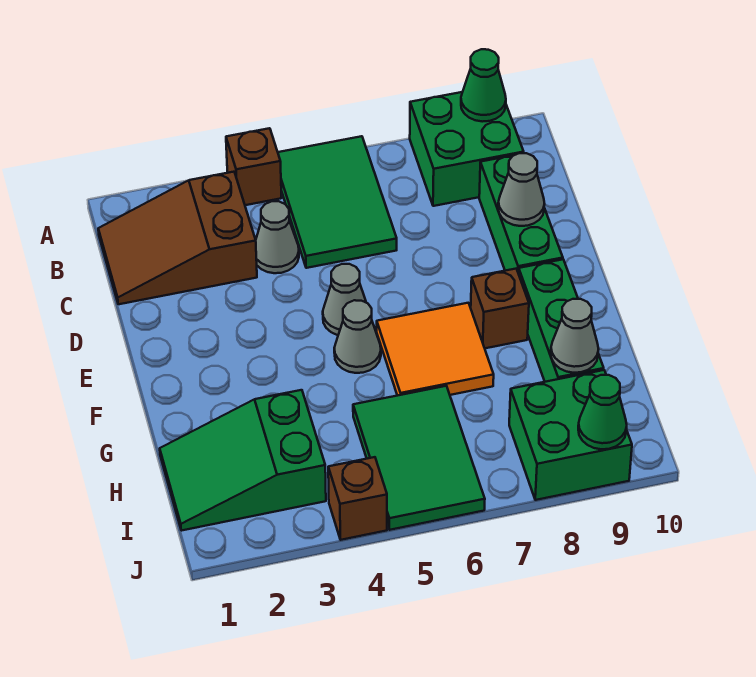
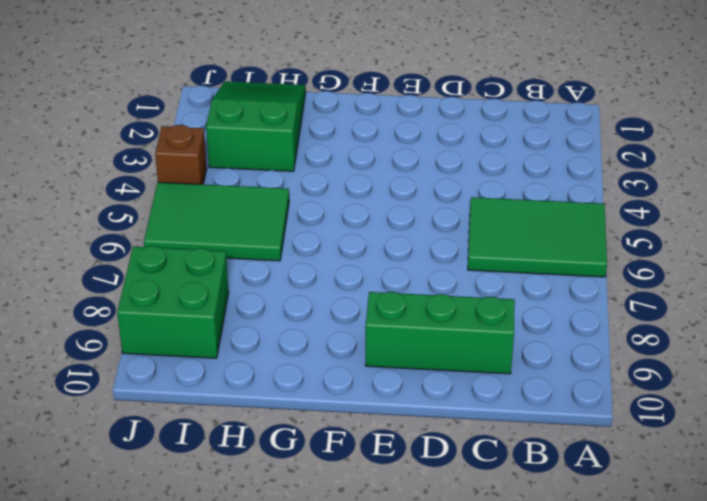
none -> brown 1x1 brick [226,128,281,205]
none -> green 2x2 brick [410,92,524,206]
none -> brown 2x3 slope [98,172,257,304]

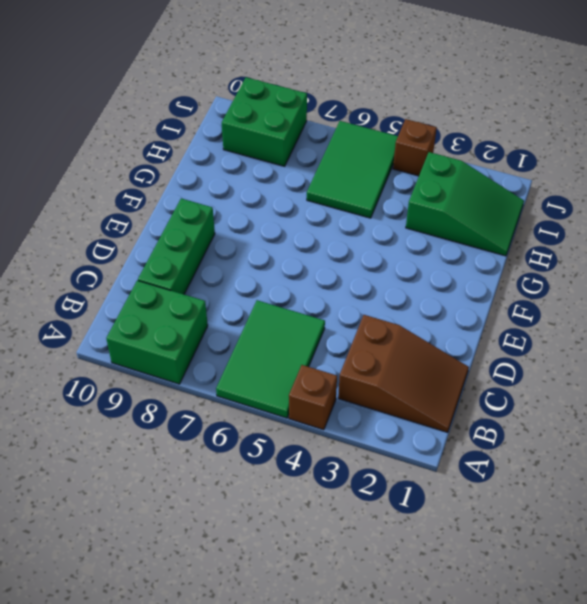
none -> grey 1x1 cone [256,201,299,273]
none -> grey 1x1 cone [323,264,366,335]
none -> grey 1x1 cone [334,300,381,373]

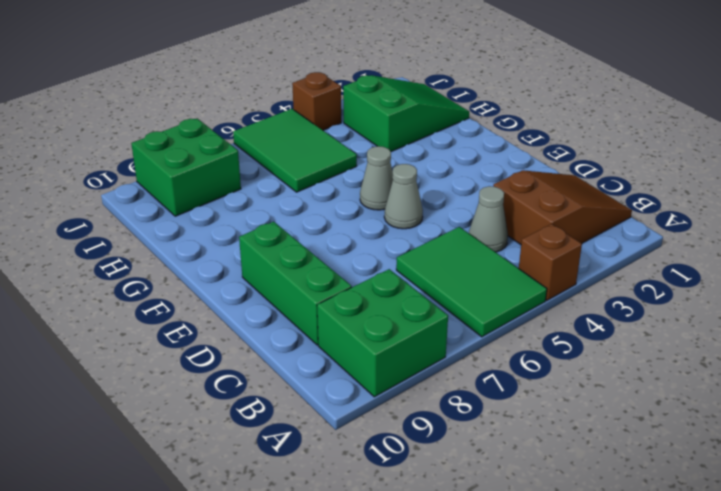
none -> orange 2x2 tile [377,303,494,396]
none -> brown 1x1 brick [471,269,529,348]
none -> green 1x3 brick [519,259,604,382]

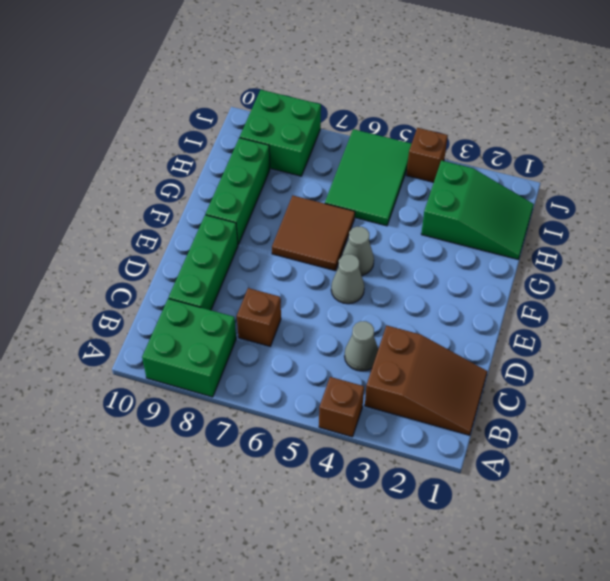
brown 1x1 brick [237,288,281,346] -> brown 1x1 brick moved to [471,269,529,348]
brown 2x2 tile [272,196,355,271] -> orange 2x2 tile [377,303,494,396]
none -> green 2x3 tile [278,136,397,268]
none -> green 1x1 cone [461,49,506,122]
none -> grey 1x1 cone [498,153,545,226]

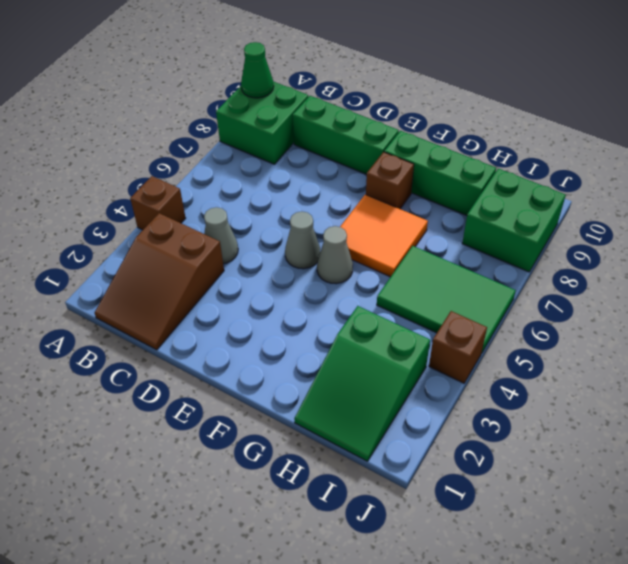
none -> green 2x3 tile [278,136,397,268]
none -> grey 1x1 cone [498,153,545,226]
none -> grey 1x1 cone [551,299,599,373]

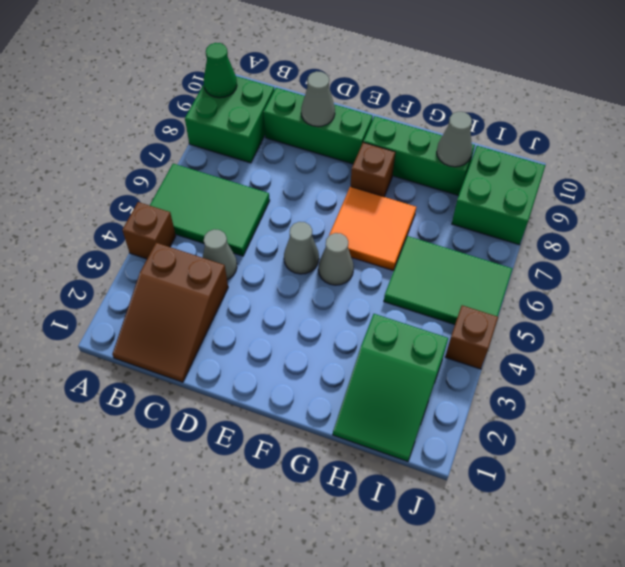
none -> green 1x1 cone [578,375,627,449]

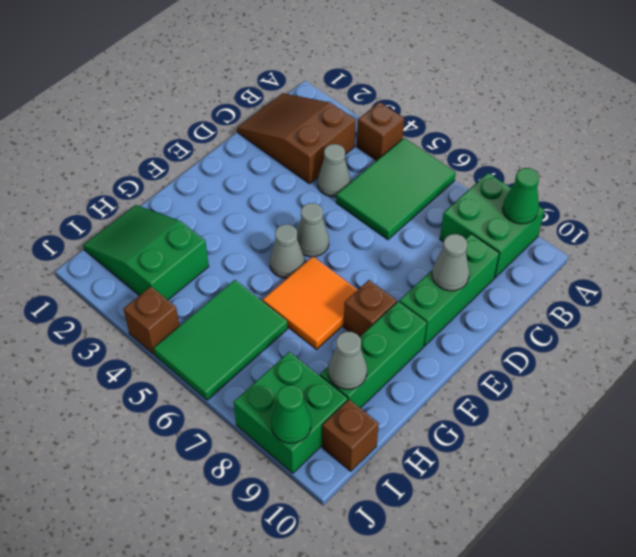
brown 1x1 brick [322,400,379,471] -> none

